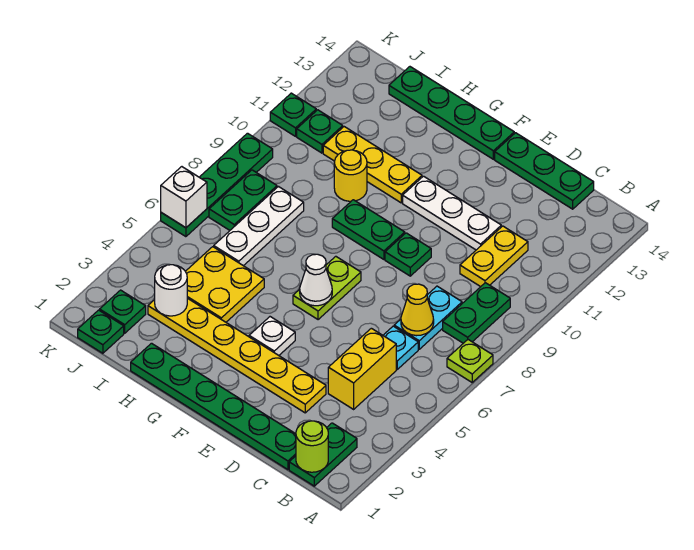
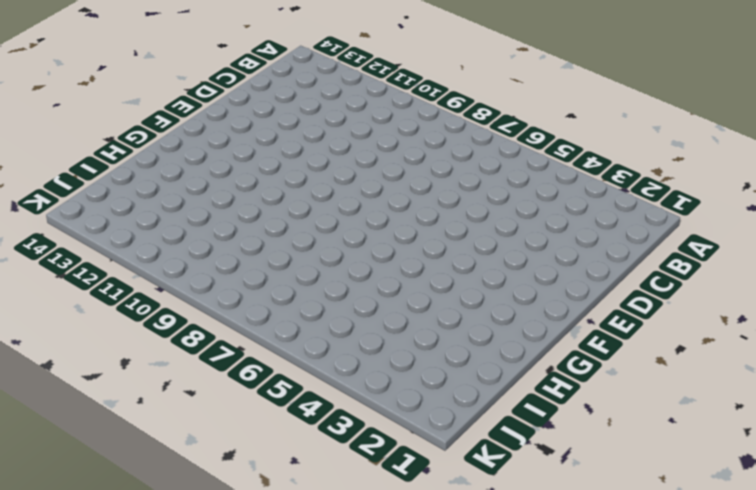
none -> lime 1x1 plate [447,340,493,382]
none -> green 1x2 plate [289,423,357,486]
none -> green 1x2 plate [443,283,510,343]
none -> green 1x6 plate [131,343,296,470]

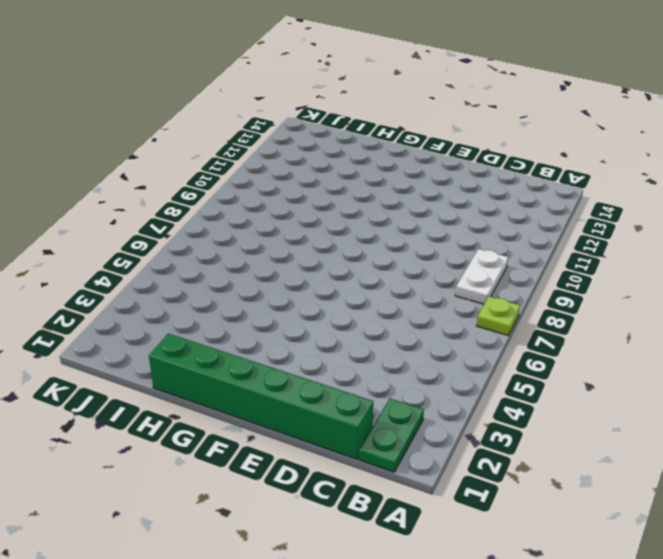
white 1x2 plate [455,249,508,304] -> green 1x2 plate [443,283,510,343]
green 1x6 brick [149,334,373,459] -> green 1x6 plate [131,343,296,470]
none -> yellow 1x2 brick [328,328,396,409]
none -> cyan 1x1 plate [383,326,418,369]
none -> cyan 1x2 plate [394,286,462,349]
none -> yellow 1x2 plate [460,226,528,287]

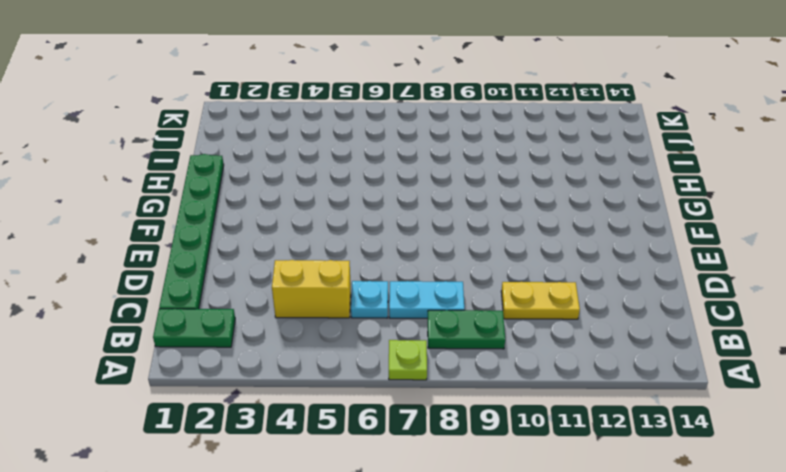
none -> green 1x3 plate [495,133,594,209]
none -> yellow 1x6 plate [148,298,326,413]
none -> white 1x3 plate [403,176,501,250]
none -> green 1x1 plate [385,233,431,276]

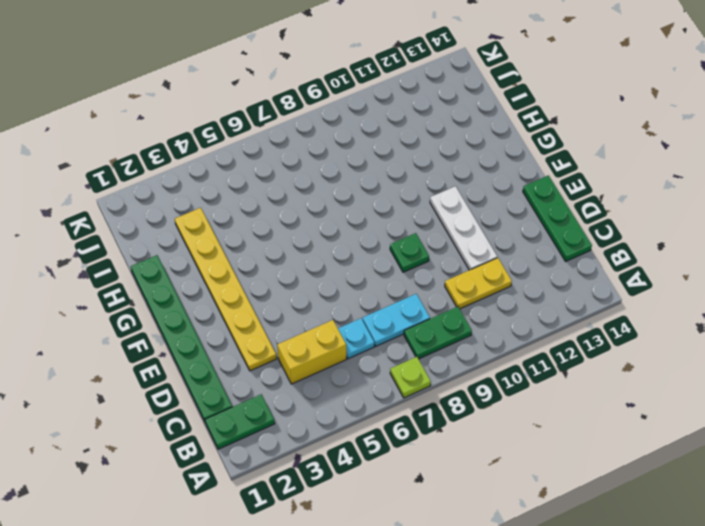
none -> white 1x1 plate [249,317,295,355]
none -> lime 1x2 plate [293,256,361,320]
none -> green 1x2 plate [332,200,405,259]
none -> green 1x4 plate [389,67,514,159]

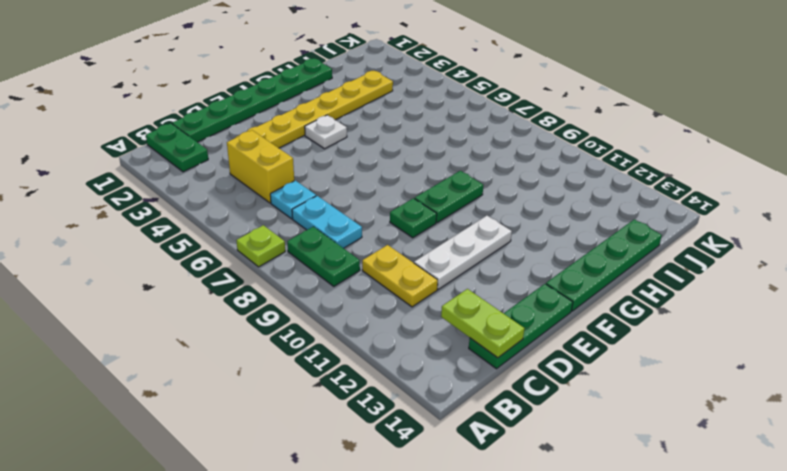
lime 1x2 plate [441,289,524,358] -> lime 1x2 plate moved to [293,256,361,320]
none -> yellow 1x3 plate [323,127,422,203]
none -> yellow 2x2 plate [185,247,264,322]
none -> yellow 1x1 round brick [334,150,367,201]
none -> white 1x3 plate [214,187,304,266]

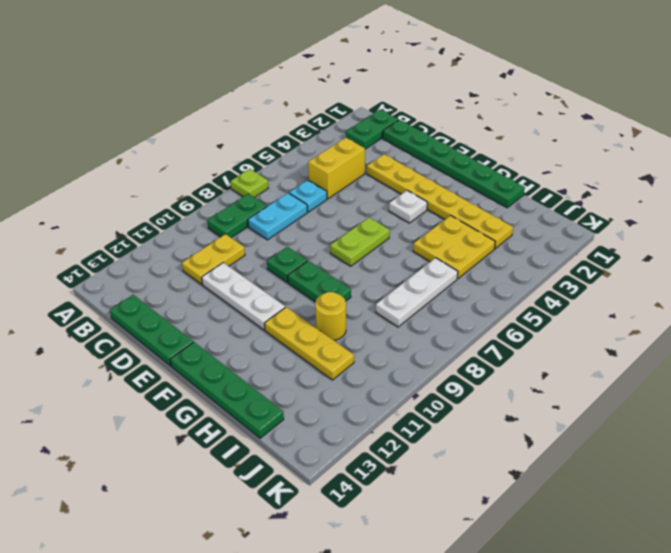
none -> green 1x1 plate [78,310,124,353]
none -> green 1x1 plate [100,290,146,333]
none -> green 1x2 plate [209,170,277,230]
none -> green 1x1 plate [297,110,343,153]

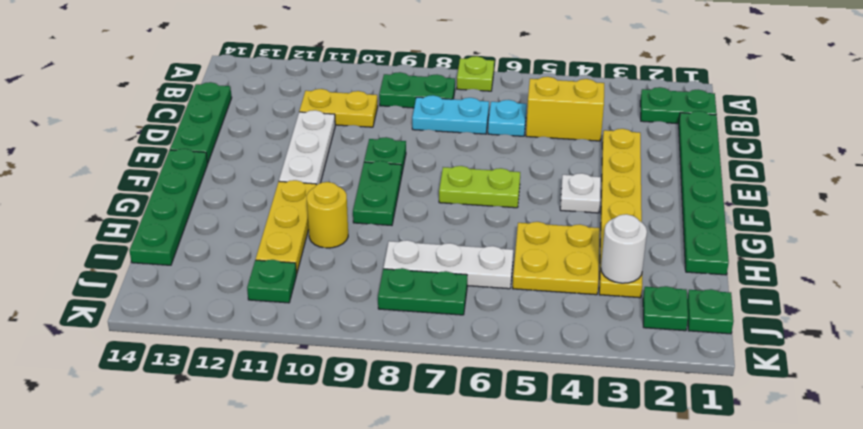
none -> green 1x4 plate [161,133,273,237]
none -> green 1x1 plate [270,93,316,136]
none -> lime 1x1 round brick [296,421,328,472]
none -> yellow 1x1 cone [401,284,434,336]

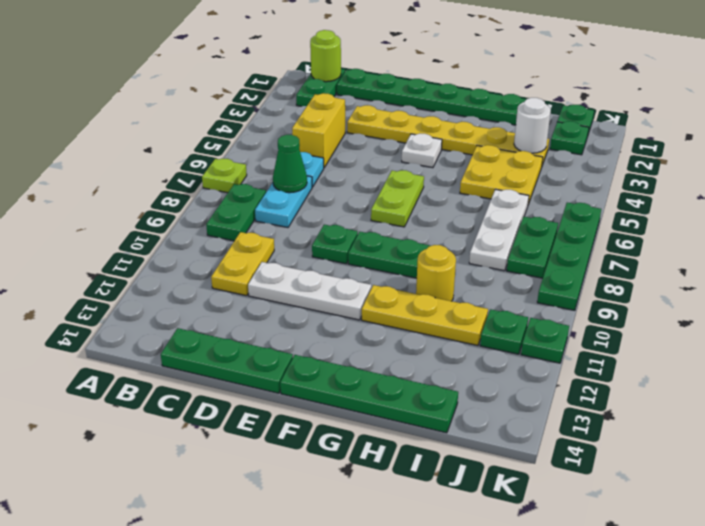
green 1x1 cone [273,135,307,193] -> yellow 1x1 cone [401,284,434,336]
none -> white 1x1 cone [300,254,332,306]
none -> white 1x1 brick [161,167,207,228]

